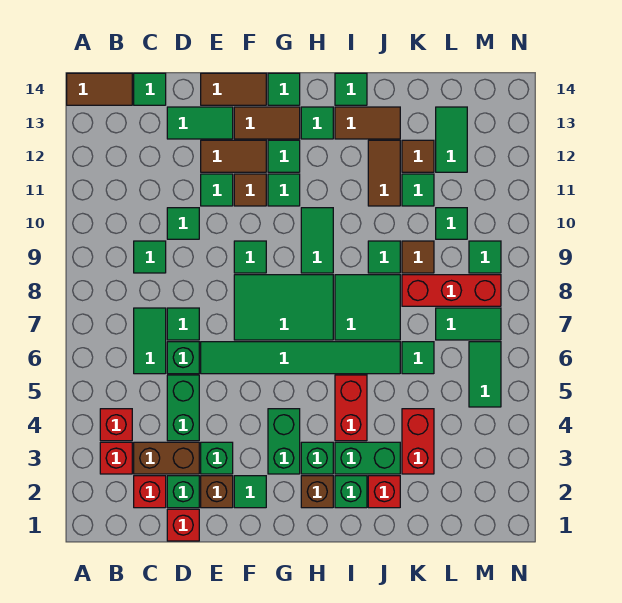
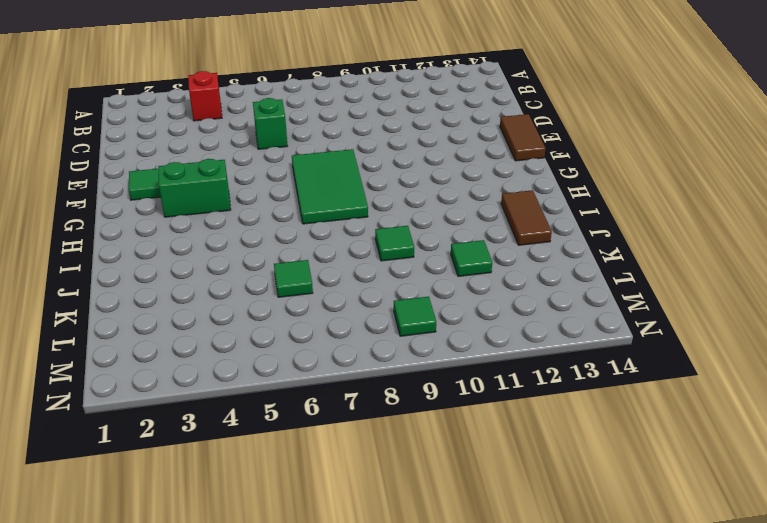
none -> brown 1x2 tile [67,73,132,105]
none -> red 1x1 brick [100,442,132,474]
none -> red 1x1 brick [134,476,166,508]
none -> brown 1x2 brick [134,442,199,474]

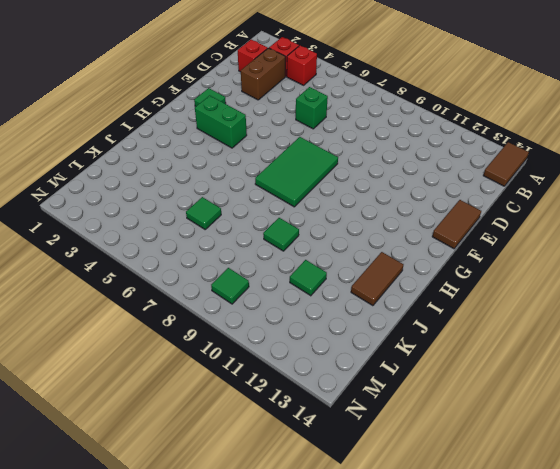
none -> green 1x2 tile [134,308,166,374]
none -> green 1x1 tile [134,241,166,273]
none -> green 1x1 tile [134,73,166,105]
none -> red 1x1 brick [167,509,199,541]

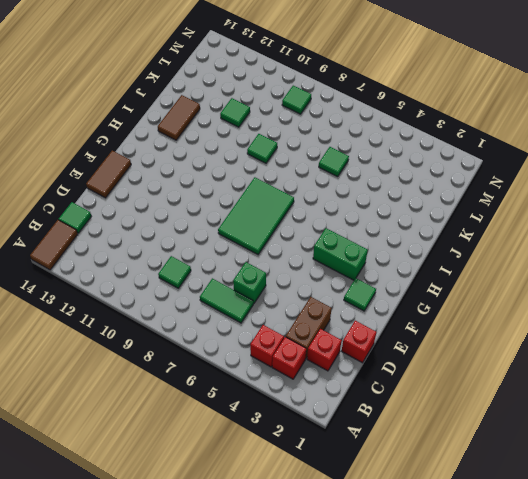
none -> green 1x1 brick [167,476,199,508]
none -> green 1x2 brick [167,375,199,441]
none -> green 1x1 tile [167,308,199,340]
none -> green 1x1 tile [167,208,199,239]

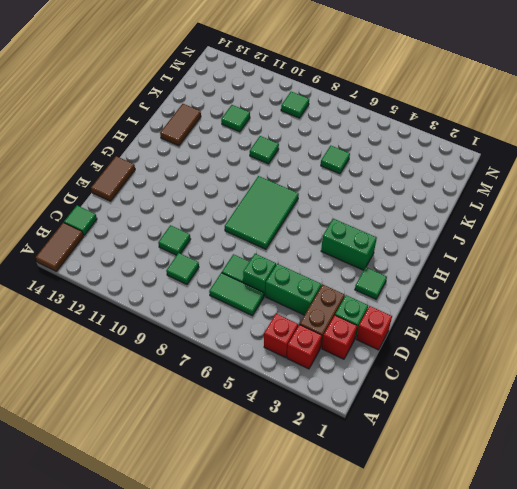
none -> green 1x2 tile [167,107,233,139]
none -> brown 1x1 brick [201,476,233,508]
none -> green 1x1 brick [201,442,233,474]
none -> green 1x6 tile [201,342,400,374]

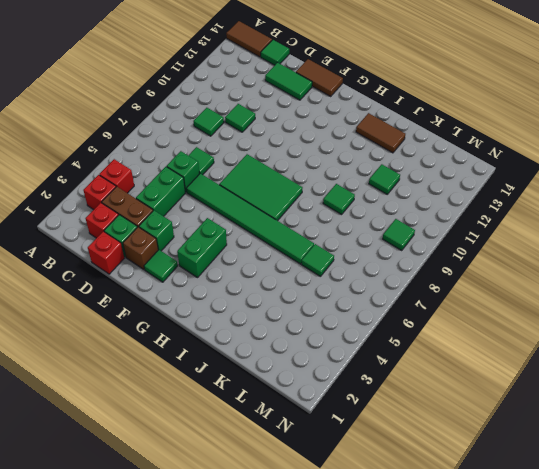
none -> green 1x2 tile [134,308,166,374]
none -> green 1x1 tile [201,174,233,206]
none -> brown 1x2 tile [201,140,266,172]
none -> green 1x1 tile [234,241,266,273]

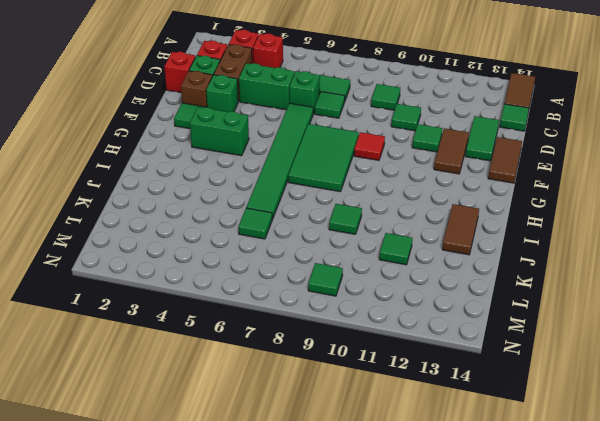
red 1x1 tile [354,132,385,160] -> green 1x1 tile [234,241,266,273]
none -> brown 1x1 tile [234,174,266,206]
none -> brown 1x2 tile [234,107,300,139]
none -> green 1x1 tile [268,174,300,206]
none -> green 1x1 tile [268,140,300,172]

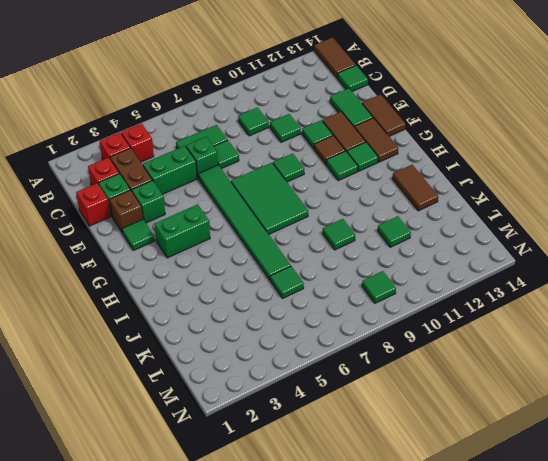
none -> green 1x1 tile [268,73,300,105]
none -> brown 1x1 brick [301,476,333,508]
none -> green 1x1 brick [301,442,333,474]
none -> green 1x2 tile [301,208,333,273]

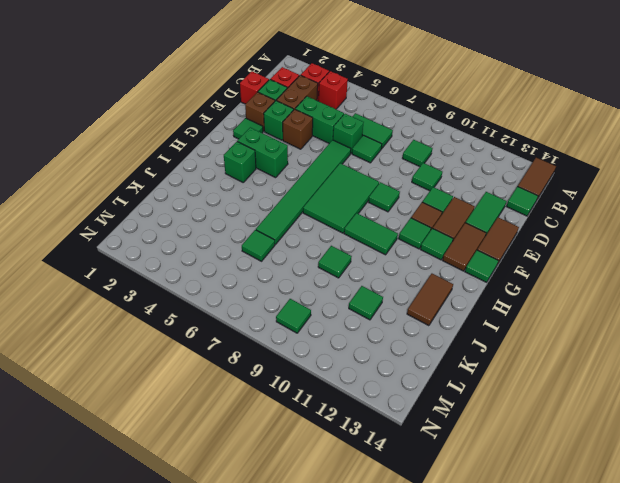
brown 1x1 brick [283,109,313,149] -> brown 1x1 brick moved to [301,476,333,508]
none -> green 1x1 tile [301,107,333,139]
none -> green 1x1 brick [335,476,367,508]
none -> green 1x2 brick [335,442,400,474]
none -> red 1x2 brick [335,375,367,441]

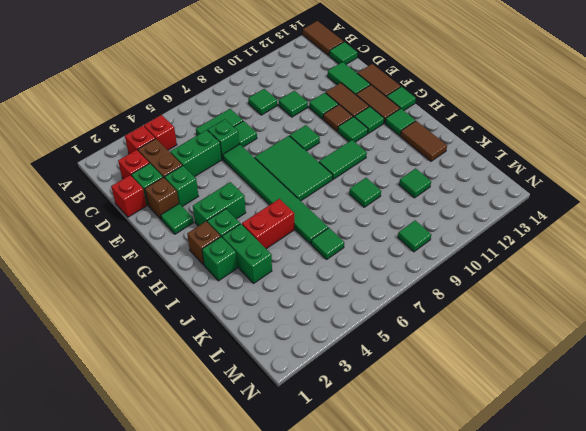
none -> green 2x2 tile [335,275,400,340]
none -> green 1x1 tile [335,73,367,105]
none -> red 1x1 brick [368,476,400,508]
none -> brown 1x2 tile [368,140,400,206]

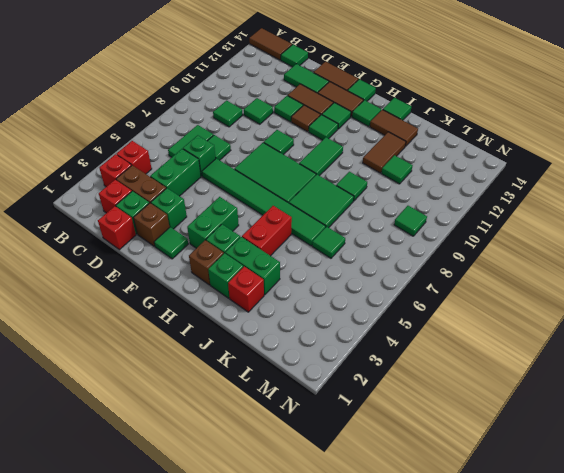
none -> red 1x2 brick [402,409,434,474]
none -> red 1x3 brick [402,275,501,306]
none -> brown 1x1 tile [402,241,434,273]
none -> brown 1x1 tile [402,140,434,172]

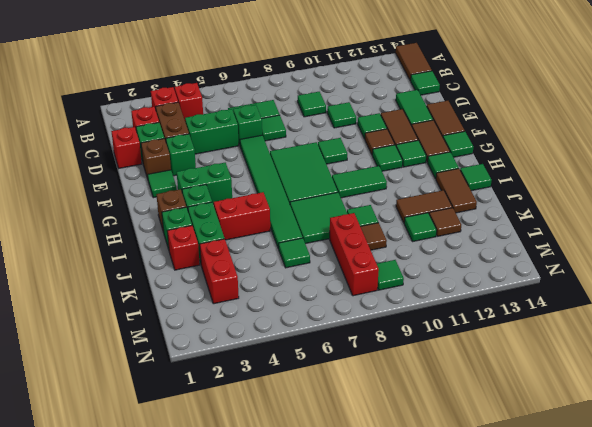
red 1x2 brick [200,239,239,304] -> red 1x2 brick turned to [402,409,434,474]
none -> green 1x2 tile [436,308,501,340]
none -> green 1x1 tile [436,208,467,239]
none -> green 1x2 tile [436,107,467,172]
none -> green 1x2 tile [469,342,501,407]

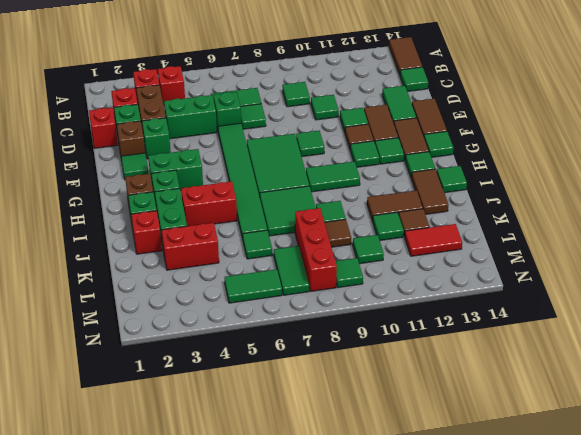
red 1x2 tile [405,224,462,256] -> green 1x2 tile [436,107,467,172]

